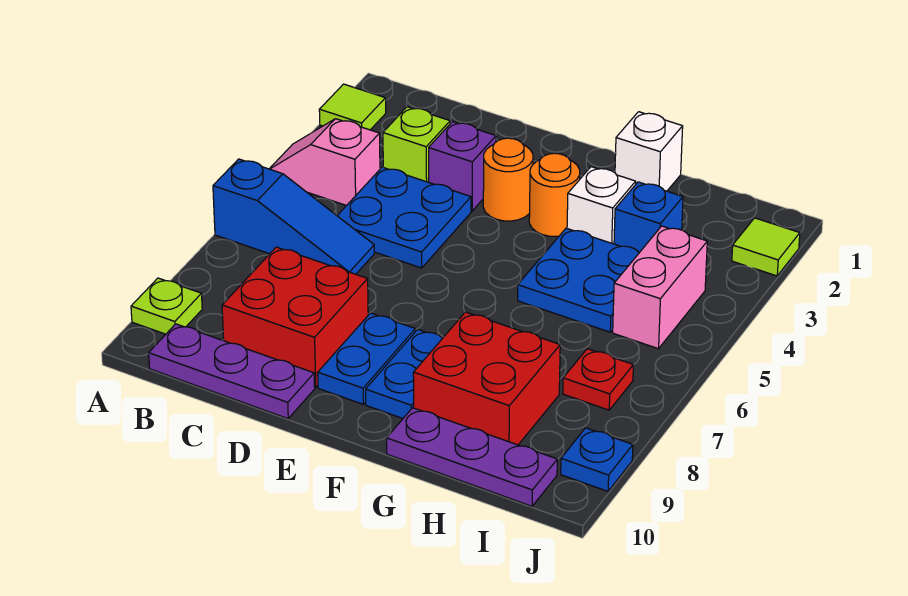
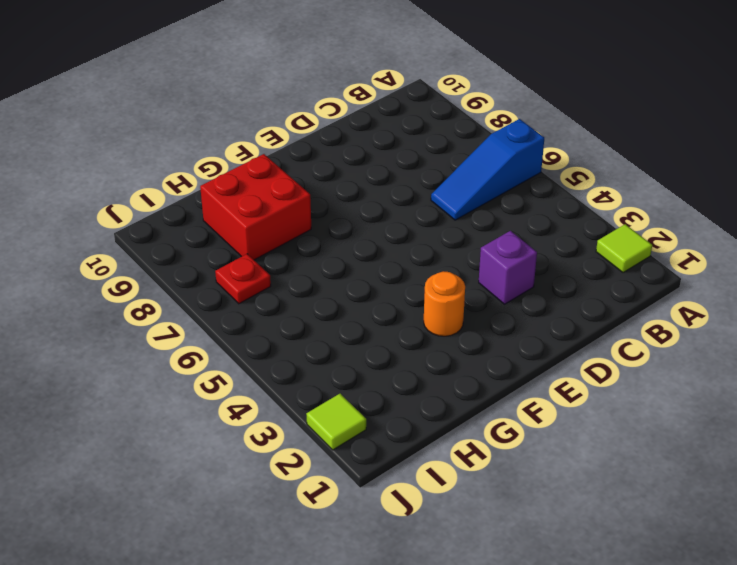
none -> pink 1x2 slope [270,119,380,206]
none -> lime 1x1 plate [131,278,202,334]
none -> purple 1x3 plate [149,324,315,419]

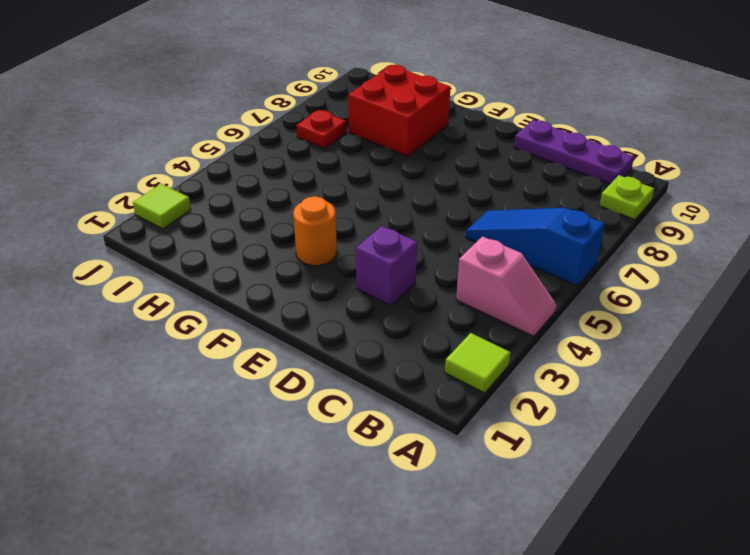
none -> lime 1x1 brick [383,107,450,182]
none -> blue 2x2 plate [337,167,471,268]
none -> red 2x2 brick [222,247,368,388]

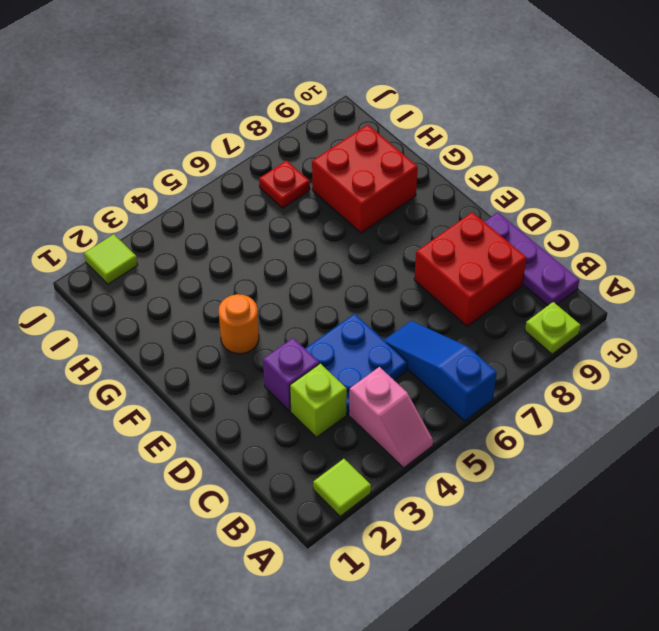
none -> orange 1x1 round brick [483,138,533,221]
none -> blue 1x2 plate [318,313,415,404]
none -> blue 1x2 plate [366,330,443,418]

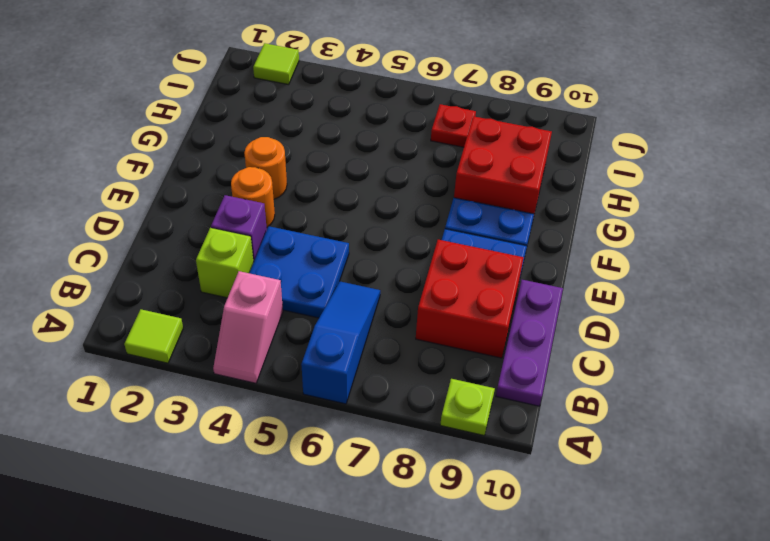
none -> white 1x1 brick [615,112,683,191]
none -> white 1x1 brick [567,167,636,244]
none -> blue 2x2 plate [518,228,639,332]

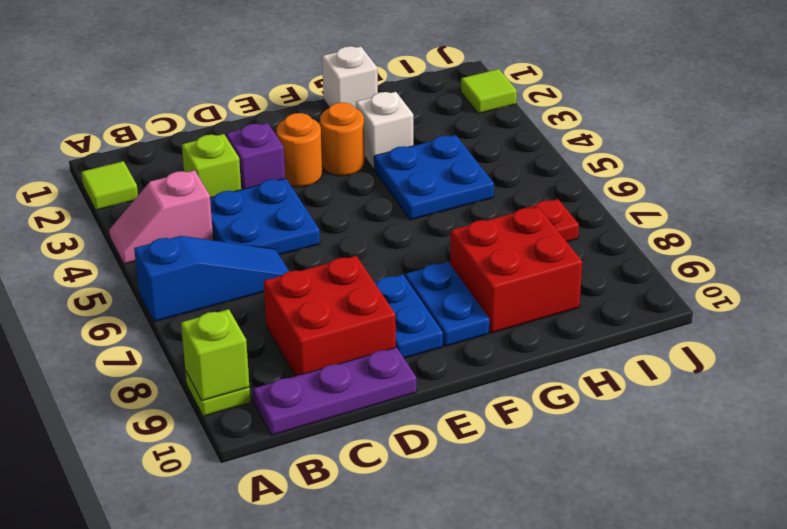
lime 1x1 brick [181,309,249,401] -> none
none -> purple 1x3 plate [387,408,557,506]
none -> blue 1x1 brick [614,182,683,253]
none -> pink 1x2 brick [613,226,707,349]

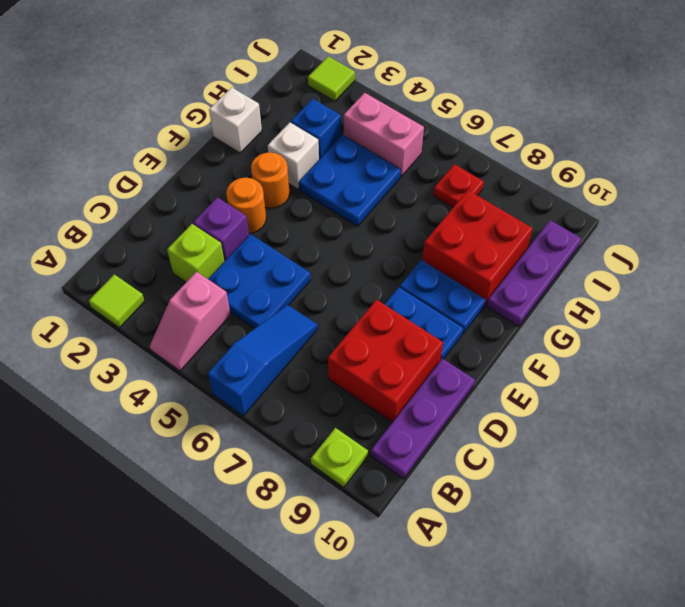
none -> blue 1x1 plate [561,428,633,491]

